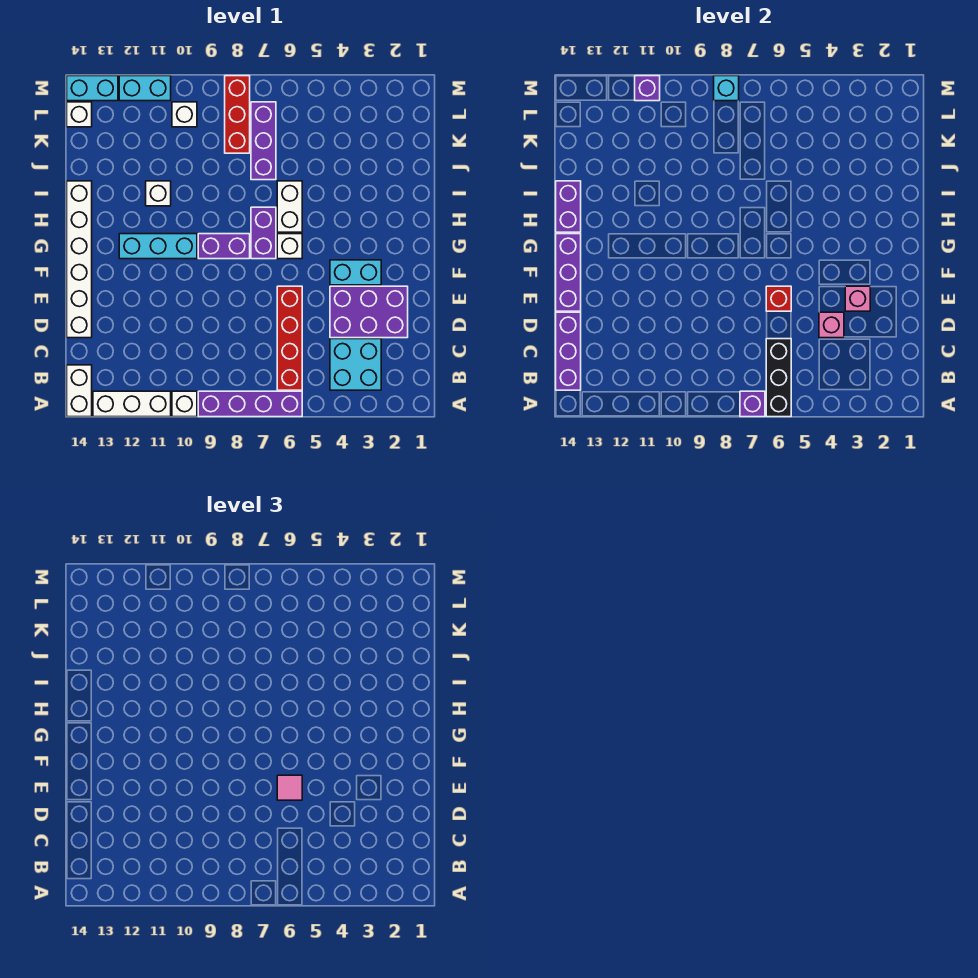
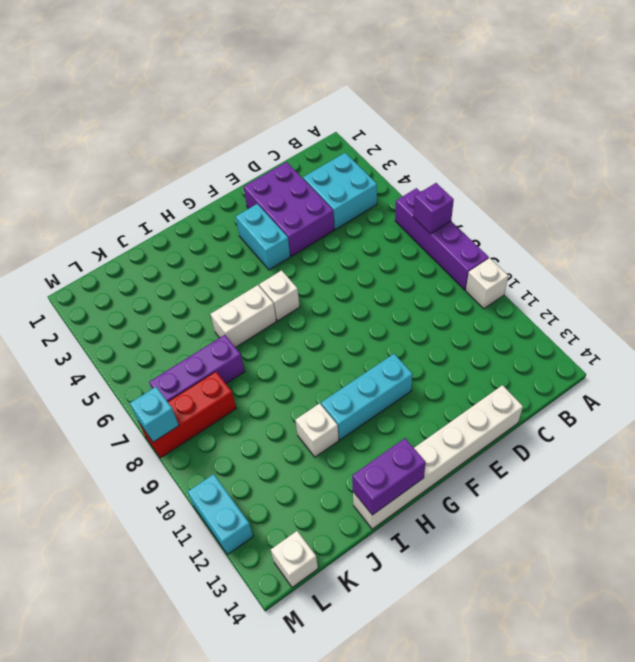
cyan 1x3 brick [321,354,413,440] -> cyan 1x3 brick turned to [119,234,197,259]
none -> white 1x3 brick [93,391,171,417]
none -> white 1x2 brick [67,365,92,417]
none -> red 1x4 brick [277,286,302,390]
none -> purple 1x2 brick [251,207,276,259]

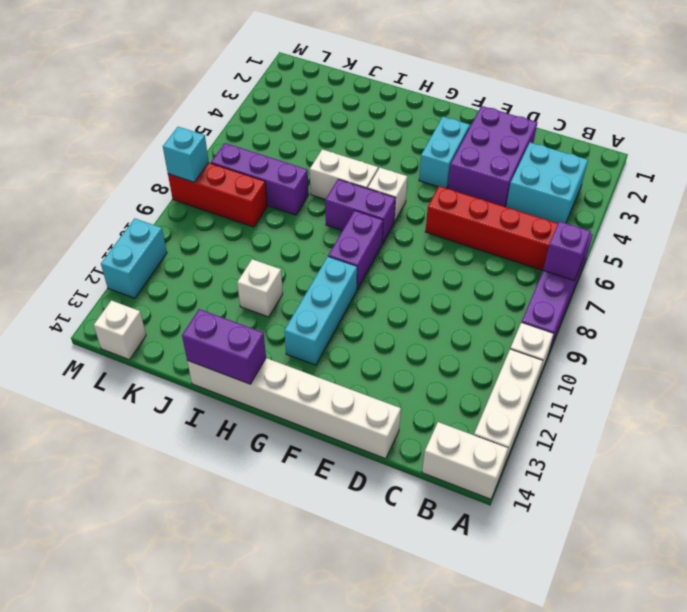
none -> white 1x1 brick [172,102,197,127]
none -> cyan 1x2 brick [67,76,118,101]
none -> black 1x3 brick [766,339,791,417]
none -> purple 1x3 brick [556,312,581,390]

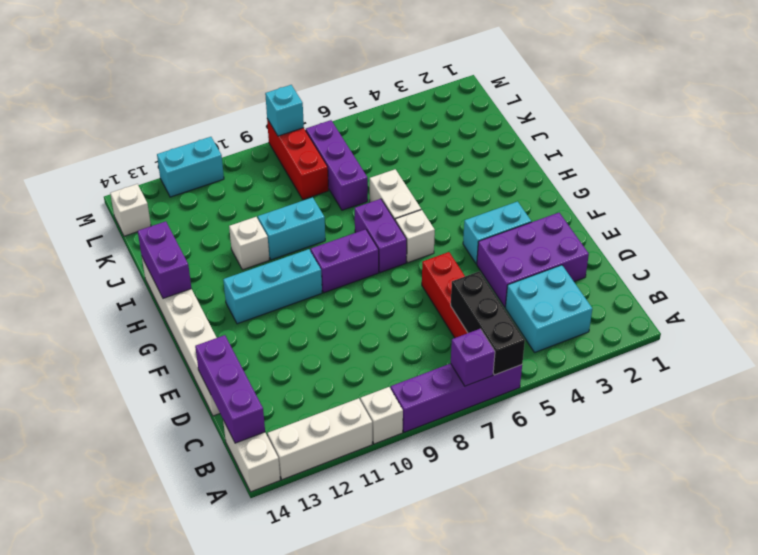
cyan 1x2 brick [258,197,325,260] -> cyan 1x2 brick moved to [67,76,118,101]
none -> white 1x1 brick [172,102,197,127]
none -> pink 1x1 brick [819,312,844,338]
none -> pink 1x1 brick [845,286,870,311]
none -> red 1x1 brick [766,286,791,311]

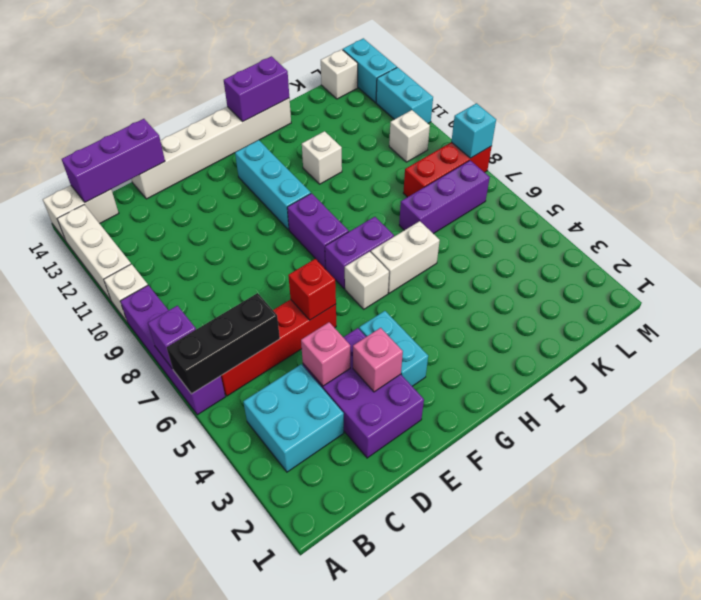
none -> purple 1x3 brick [556,234,581,311]
none -> purple 1x1 brick [635,76,660,101]
none -> pink 1x1 tile [277,775,302,800]

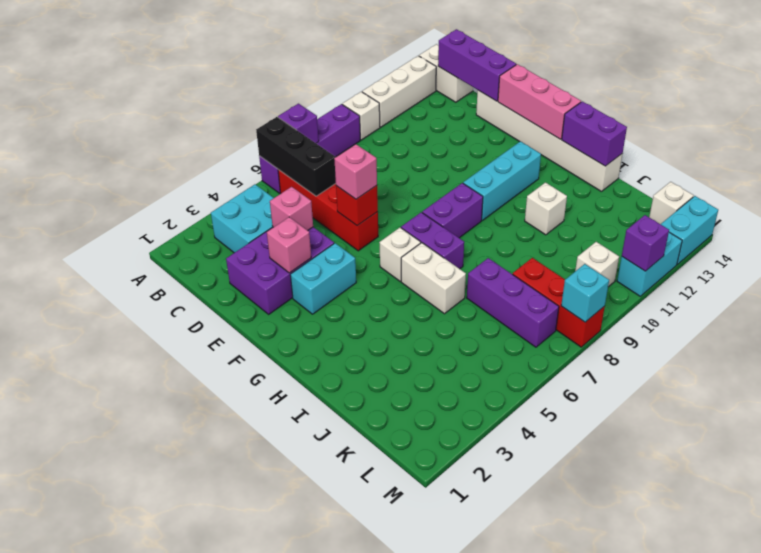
pink 1x1 brick [334,144,377,199] -> pink 1x1 tile [277,775,302,800]
pink 1x3 brick [498,64,581,139] -> purple 1x3 brick [556,234,581,311]

